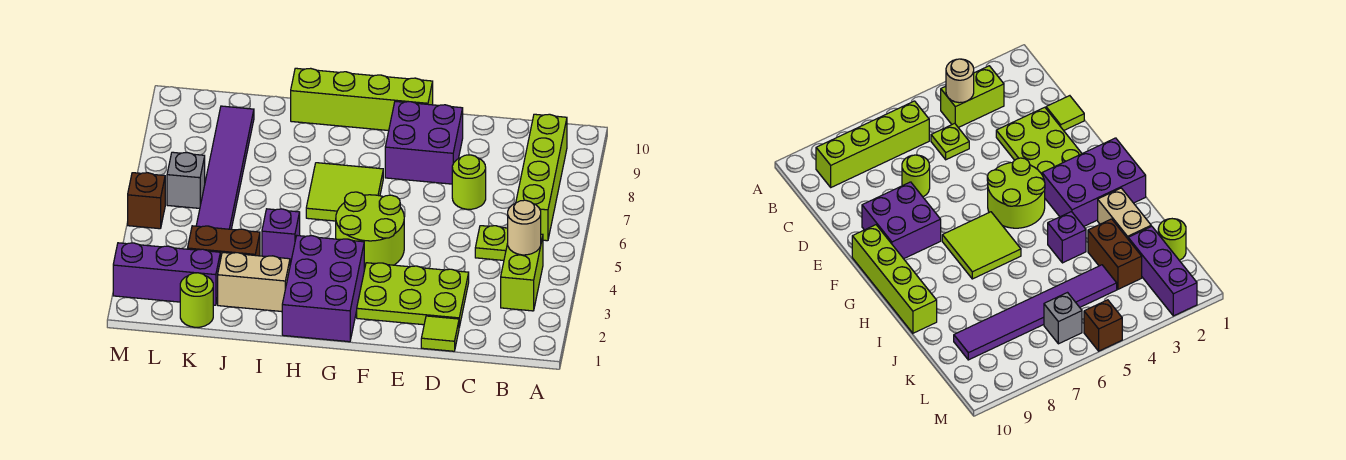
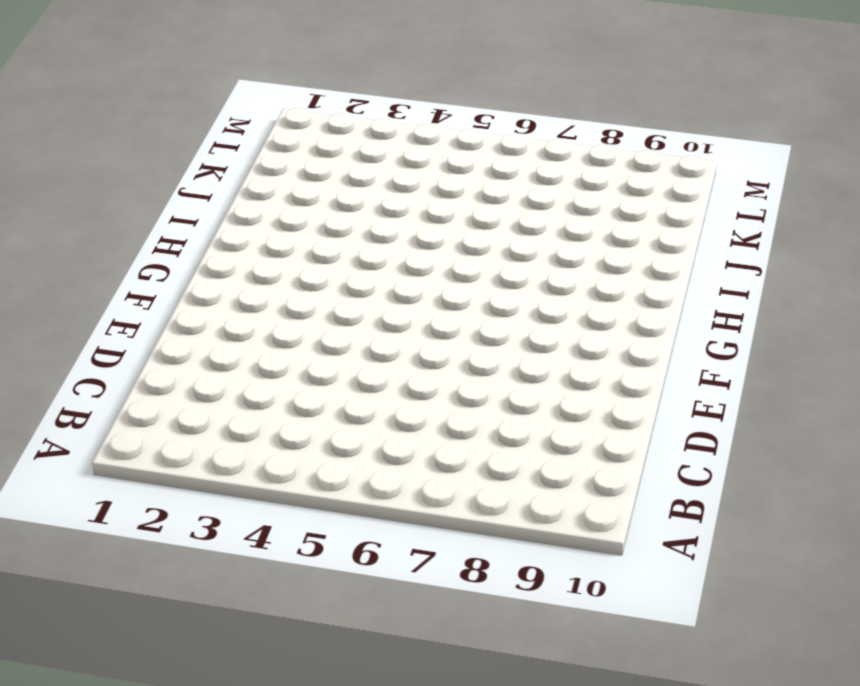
none -> lime 1x2 brick [501,234,543,311]
none -> lime 1x4 brick [516,114,567,241]
none -> lime 1x1 plate [475,226,508,260]

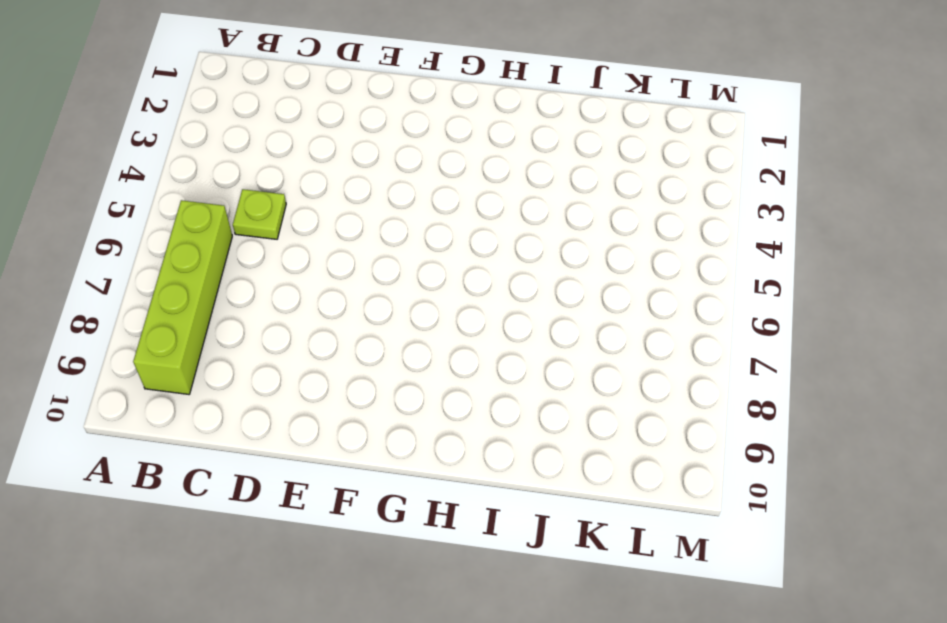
none -> lime 1x2 brick [501,234,543,311]
none -> lime 1x1 tile [421,316,459,351]
none -> lime 2x3 plate [357,263,469,327]

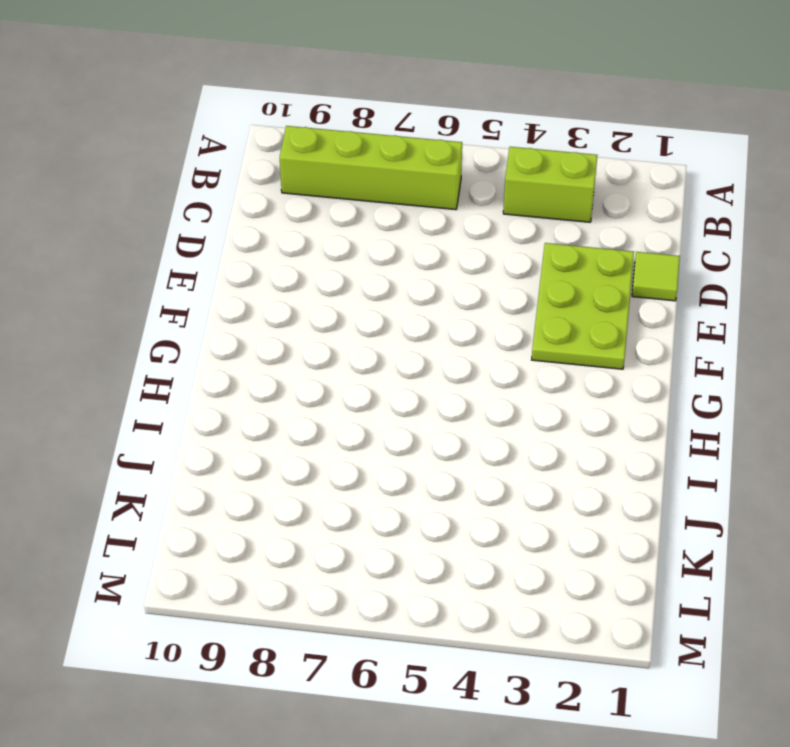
none -> lime 1x1 plate [475,226,508,260]
none -> lime 1x1 round brick [452,155,486,209]
none -> purple 2x2 brick [385,101,463,184]

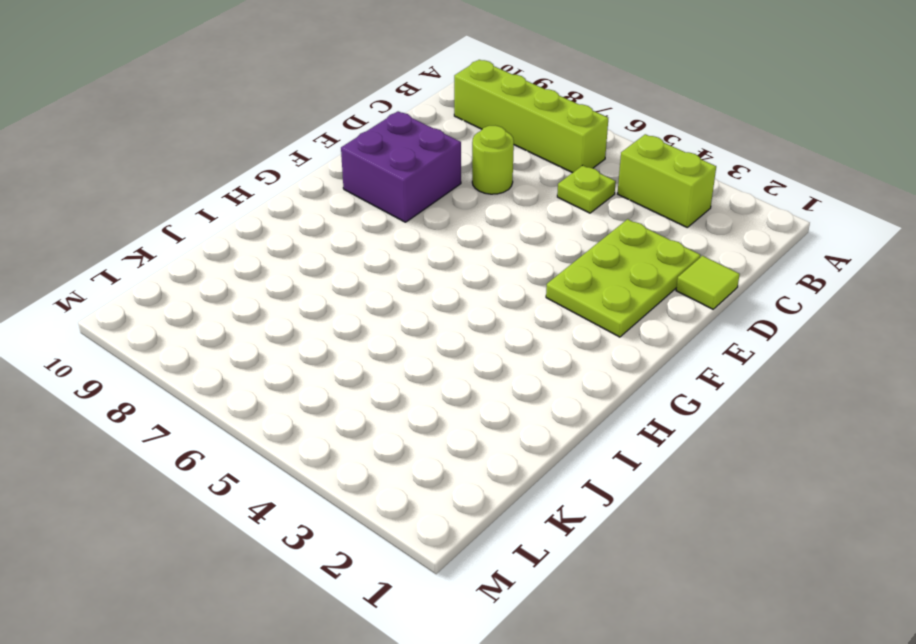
none -> lime 2x2 round brick [336,192,404,270]
none -> lime 1x4 brick [291,68,433,131]
none -> purple 2x3 brick [282,236,364,342]

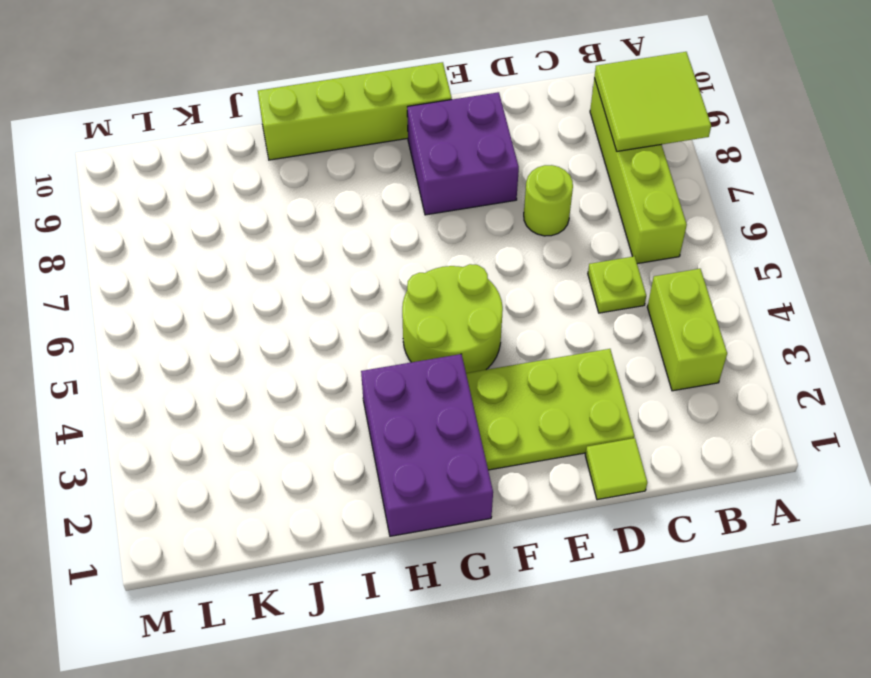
lime 2x2 tile [594,52,711,151] -> lime 2x2 tile moved to [306,163,383,221]
none -> tan 1x2 brick [218,252,290,312]
none -> purple 1x1 brick [262,209,300,265]
none -> brown 1x2 brick [188,226,260,260]

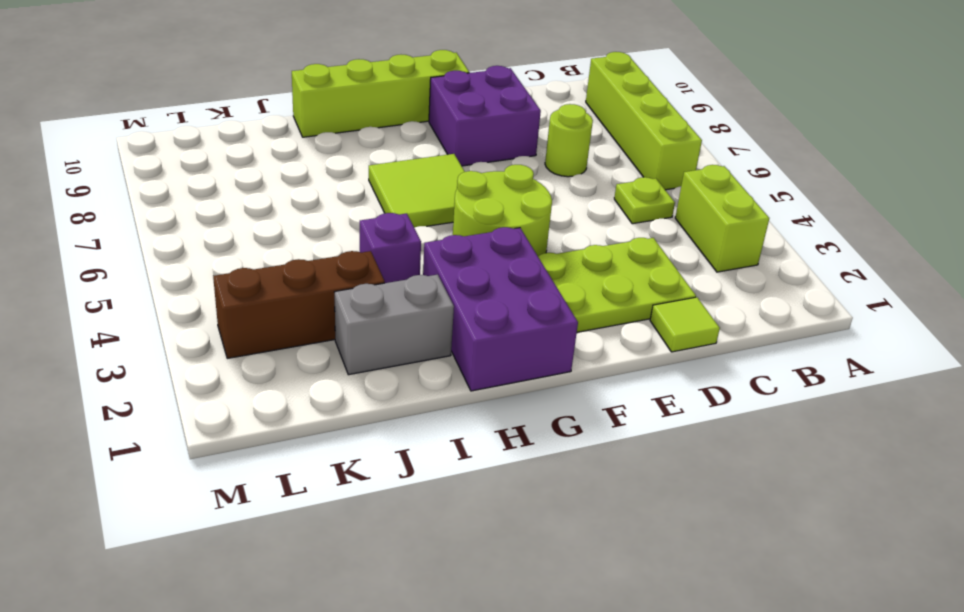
grey 1x2 brick [335,275,454,375] -> tan 1x2 brick [218,252,290,312]
brown 1x3 brick [213,251,385,358] -> brown 1x2 brick [188,226,260,260]
none -> lime 1x1 round brick [180,273,213,327]
none -> purple 1x3 brick [113,243,220,305]
none -> purple 1x6 tile [196,106,254,229]

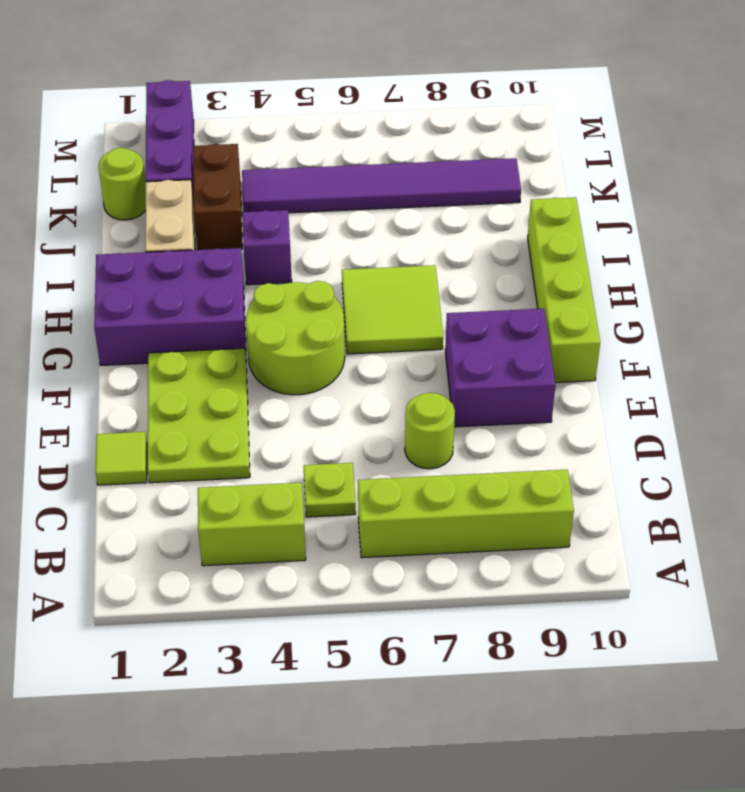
none -> grey 1x1 brick [167,152,205,208]
none -> brown 1x1 brick [128,173,165,229]
none -> tan 1x1 round brick [508,200,541,255]

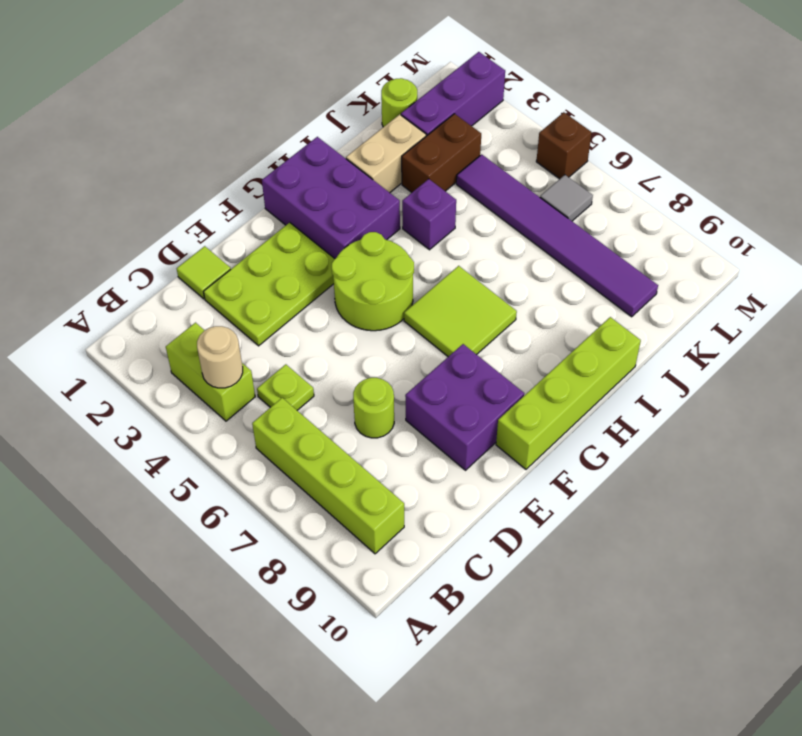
grey 1x1 tile [540,175,593,221] -> grey 1x1 brick [167,152,205,208]

